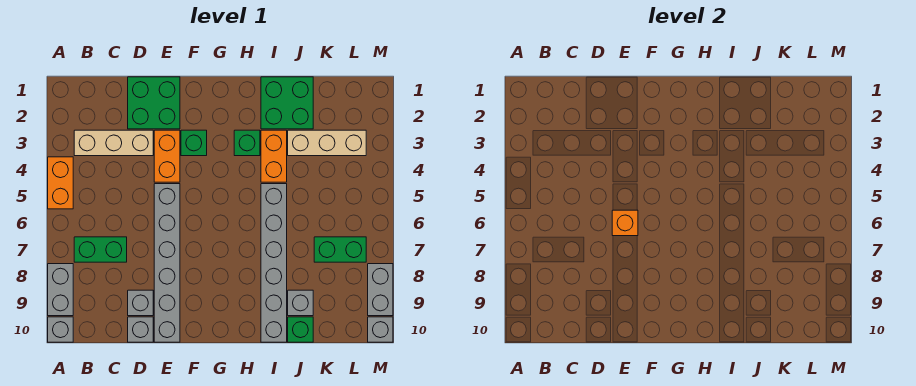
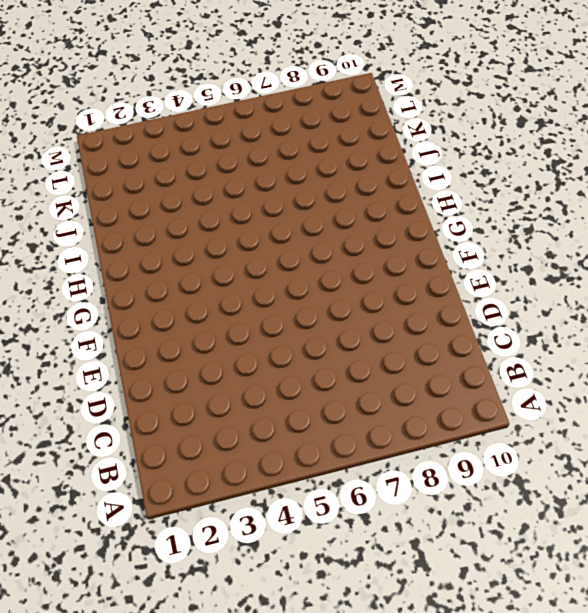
none -> orange 1x2 brick [48,157,73,209]
none -> grey 1x2 brick [48,264,73,316]
none -> grey 1x1 brick [48,317,73,342]

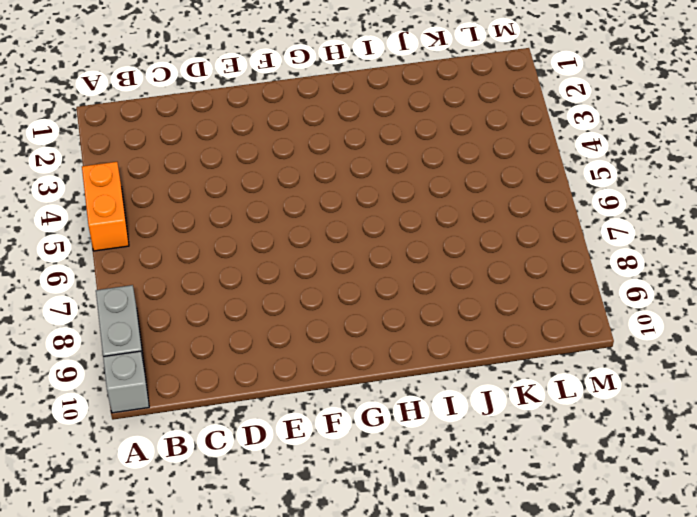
none -> tan 1x3 brick [74,130,153,156]
none -> green 1x2 brick [74,237,127,262]
none -> green 2x2 brick [128,77,180,129]

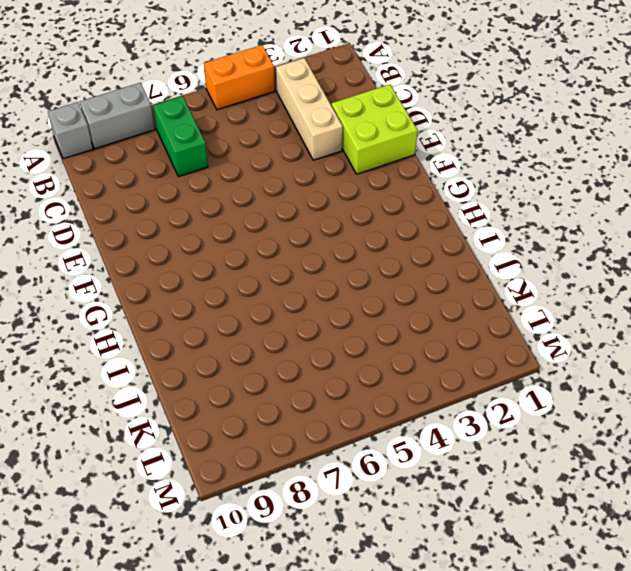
lime 2x2 brick [332,84,418,174] -> green 2x2 brick [128,77,180,129]
none -> grey 1x1 brick [128,290,153,316]
none -> grey 1x1 brick [128,317,153,342]
none -> orange 1x2 brick [154,130,180,182]

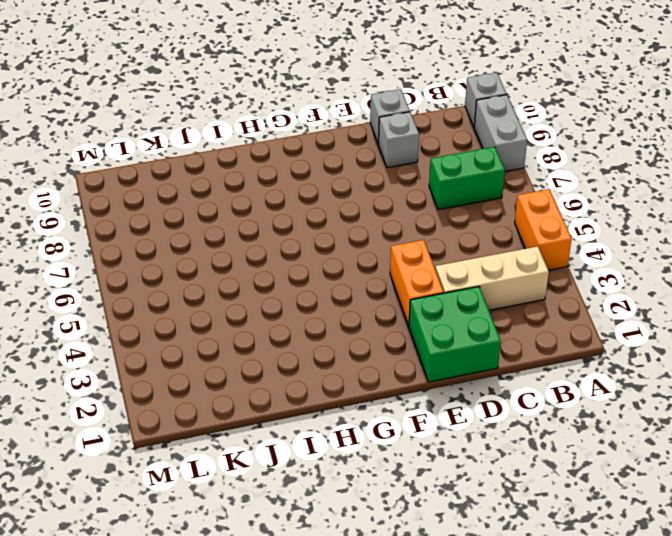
none -> grey 1x6 brick [154,184,180,342]
none -> green 1x1 brick [181,130,207,156]
none -> green 1x1 brick [234,130,260,156]

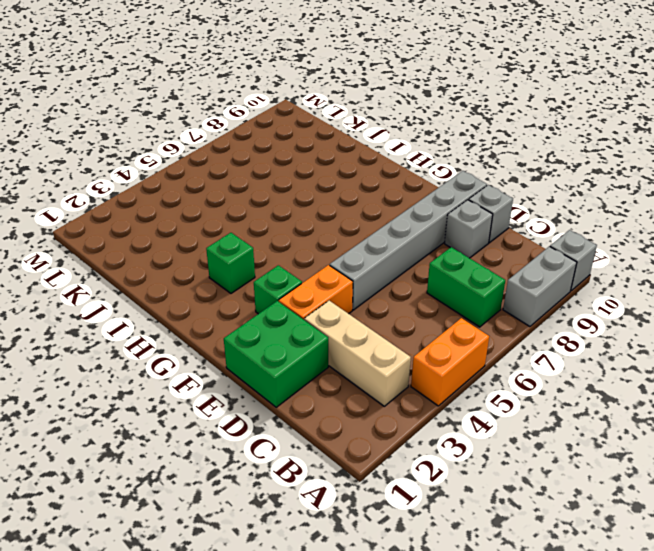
none -> green 2x2 brick [261,77,313,129]
none -> orange 1x2 brick [261,130,287,182]
none -> grey 1x6 brick [261,184,287,342]

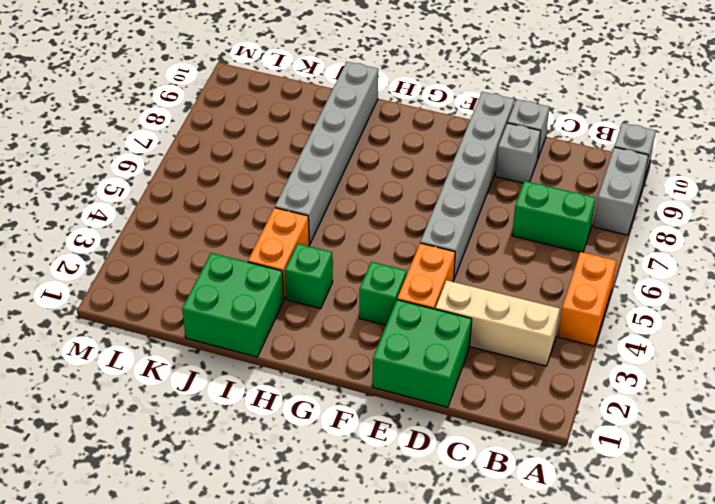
none -> tan 1x3 brick [288,130,366,156]
none -> grey 1x1 brick [288,290,313,316]
none -> green 1x1 brick [288,317,313,342]

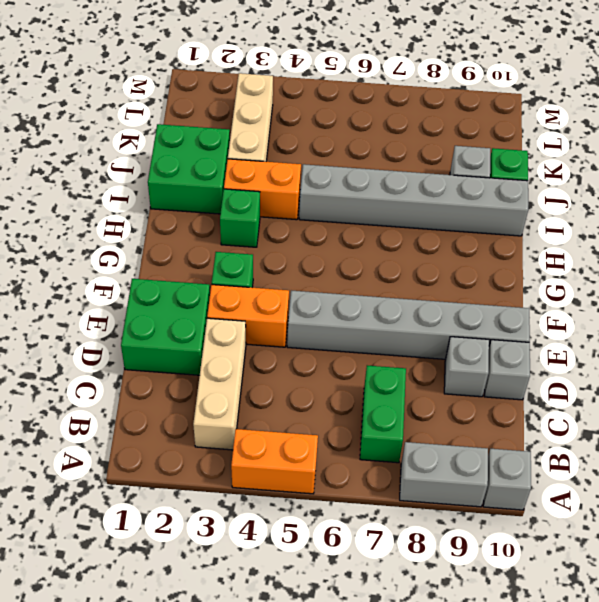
none -> green 1x2 brick [314,237,366,262]
none -> grey 1x2 brick [368,264,393,316]
none -> grey 1x1 brick [368,317,393,342]

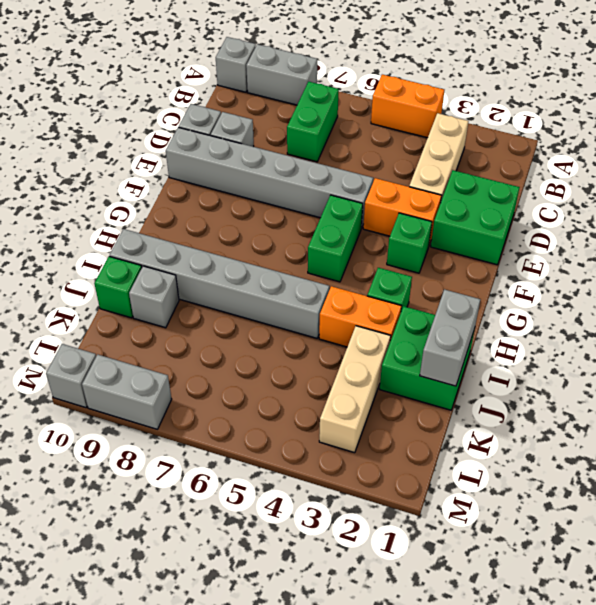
green 1x2 brick [308,195,363,282] -> green 1x2 brick moved to [314,237,366,262]
grey 1x2 brick [420,289,480,386] -> none
none -> orange 1x1 brick [612,210,638,236]

